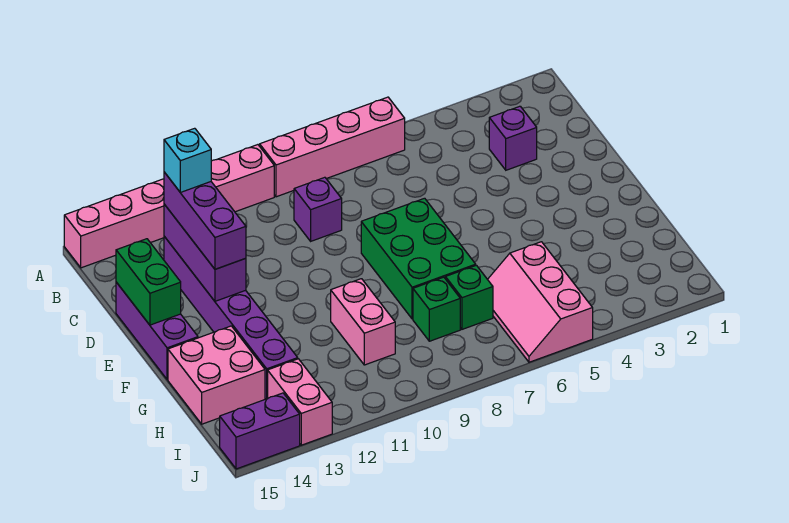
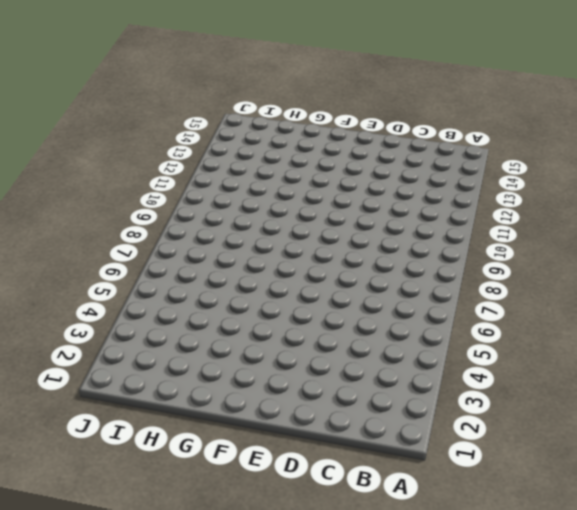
none -> pink 1x4 brick [260,97,405,197]
none -> pink 1x6 brick [64,145,274,268]
none -> purple 1x1 brick [489,106,537,170]

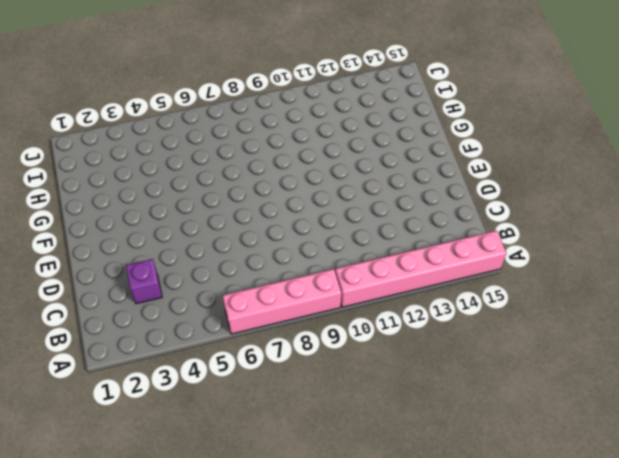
none -> purple 1x1 brick [294,177,342,241]
none -> purple 1x6 brick [164,236,298,399]
none -> purple 1x3 brick [116,282,198,380]

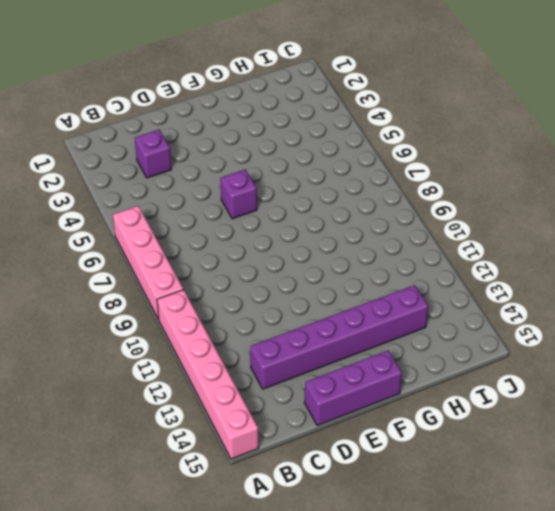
purple 1x1 brick [220,169,257,219] -> purple 1x1 brick moved to [294,177,342,241]
none -> green 2x3 brick [361,198,476,319]
none -> pink 1x2 brick [331,279,395,365]
none -> pink 2x2 brick [168,326,265,424]

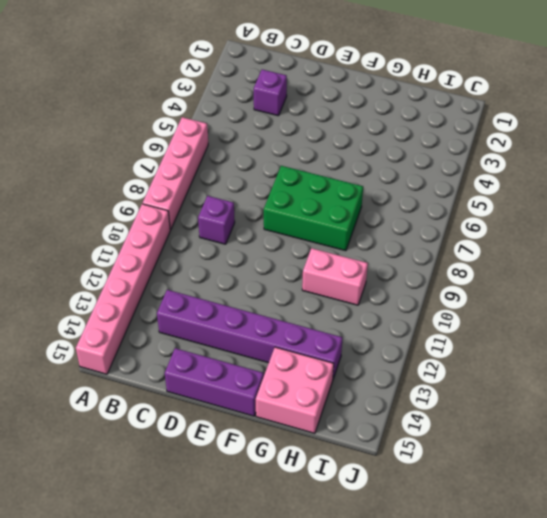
none -> pink 2x3 slope [487,242,593,362]
none -> green 1x1 brick [446,265,493,329]
none -> green 1x1 brick [413,277,460,341]

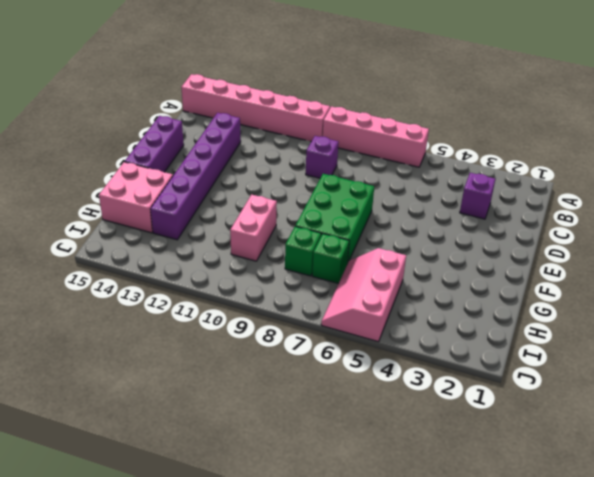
none -> pink 1x2 brick [268,359,332,445]
none -> purple 1x2 brick [220,393,300,469]
none -> purple 1x3 brick [164,204,246,301]

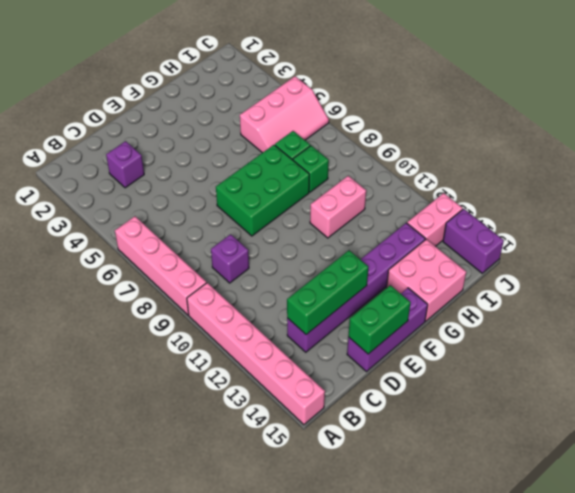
green 1x3 brick [287,250,368,335] -> purple 1x3 brick [164,204,246,301]
none -> purple 1x3 brick [164,172,246,269]
none -> cyan 1x1 brick [164,128,211,192]

